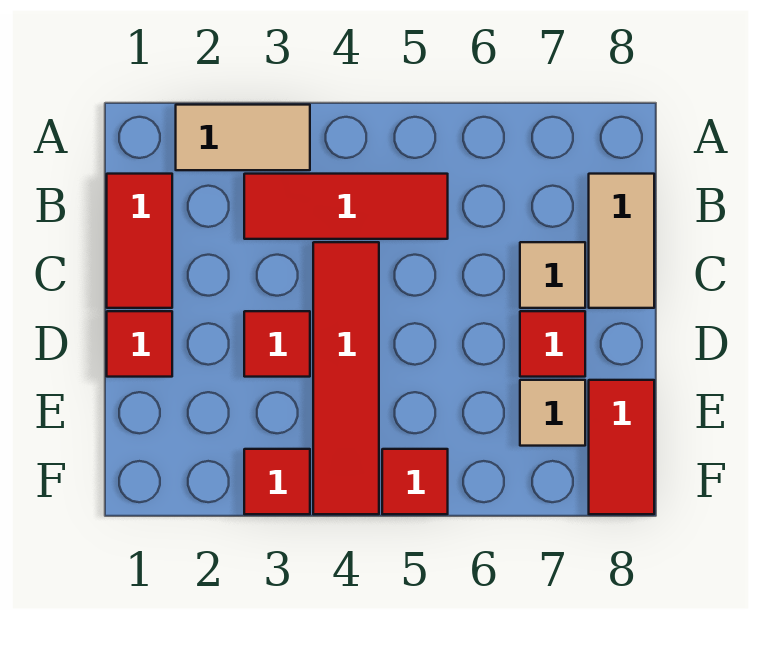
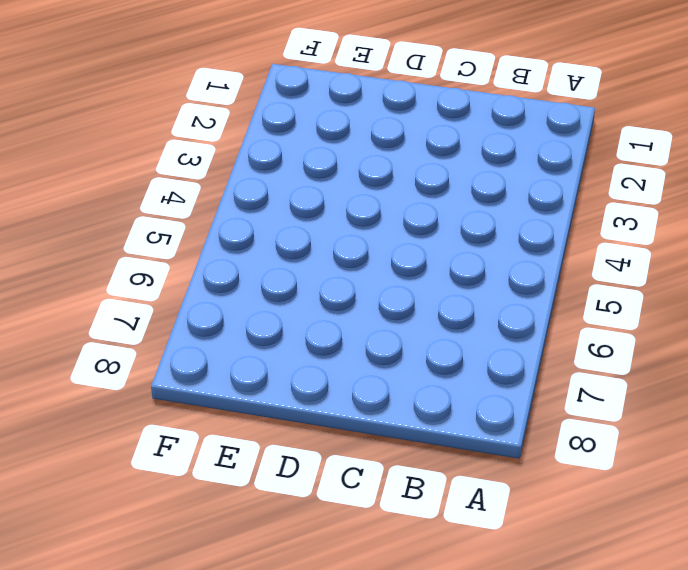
none -> tan 1x2 tile [176,105,310,170]
none -> red 1x2 tile [107,174,172,308]
none -> red 1x3 tile [244,174,448,239]

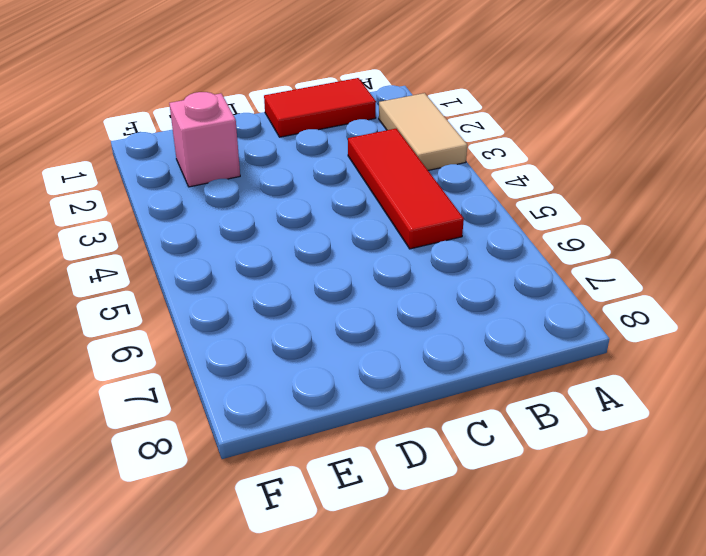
pink 1x1 brick [169,92,240,187] -> none
none -> tan 1x2 tile [589,174,654,308]
none -> red 1x4 tile [313,242,379,514]
none -> tan 1x1 tile [520,242,585,308]

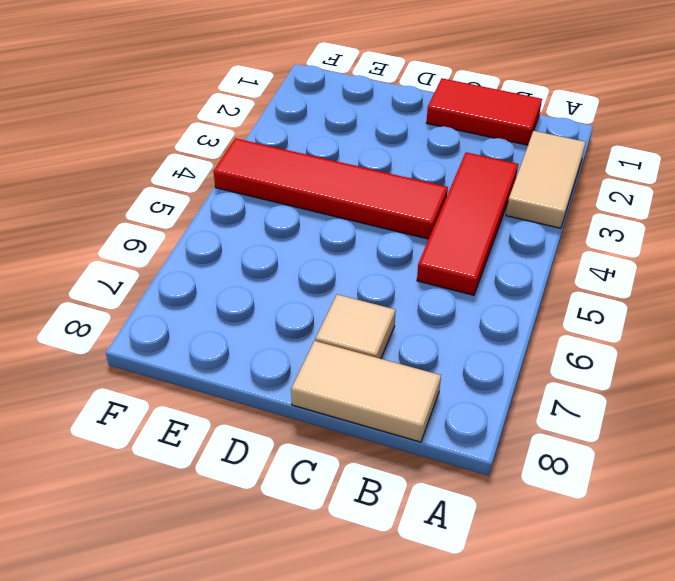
none -> red 1x1 tile [107,311,172,377]
none -> red 1x1 tile [244,311,310,377]
none -> red 1x1 tile [520,311,585,377]

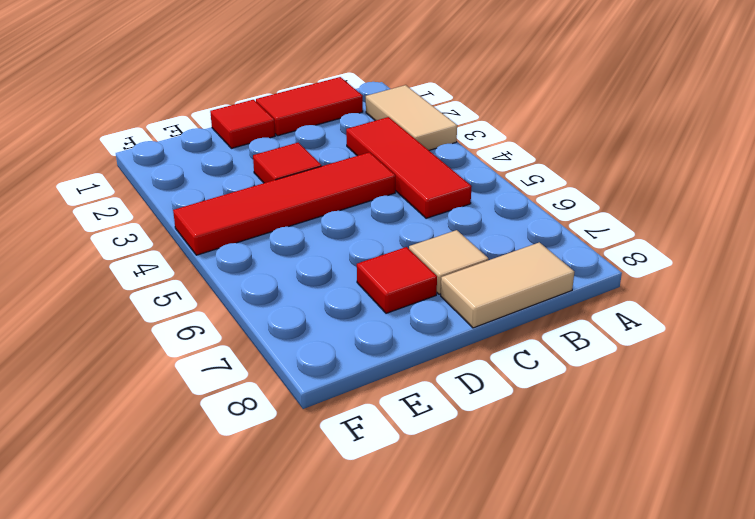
none -> tan 1x1 tile [520,380,585,446]
none -> red 1x2 tile [589,380,654,514]
none -> red 1x1 tile [244,449,310,514]

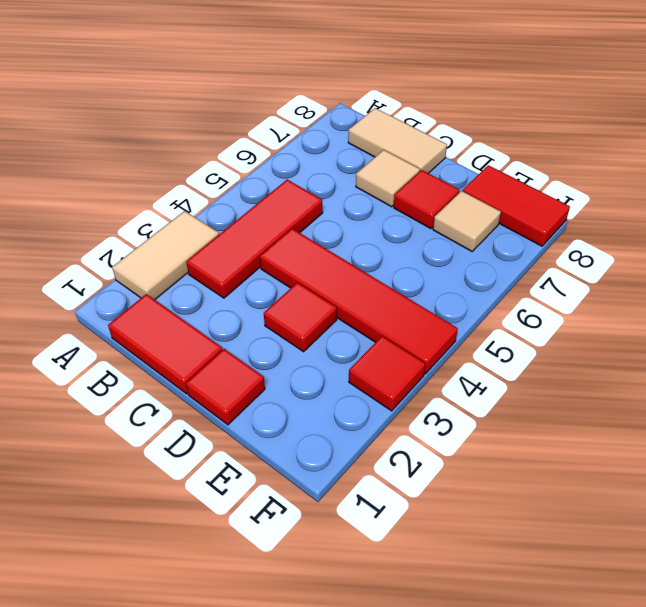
none -> red 1x1 tile [382,449,448,514]

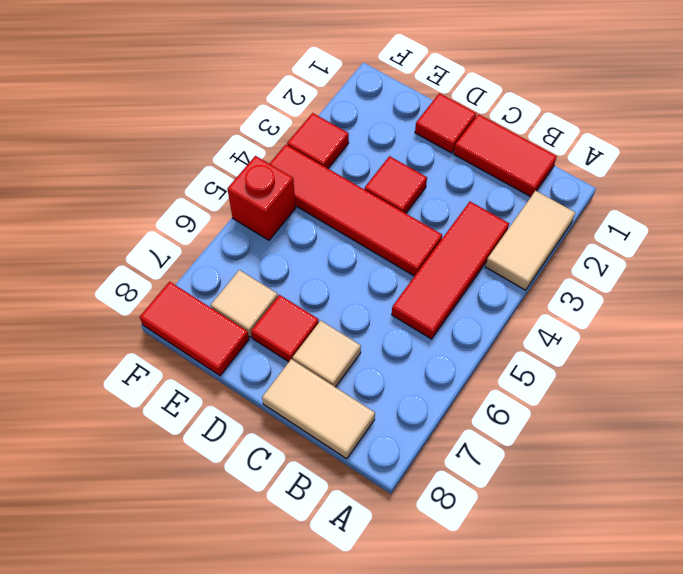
red 1x1 brick [227,156,296,240] -> red 1x1 tile [382,449,448,514]

